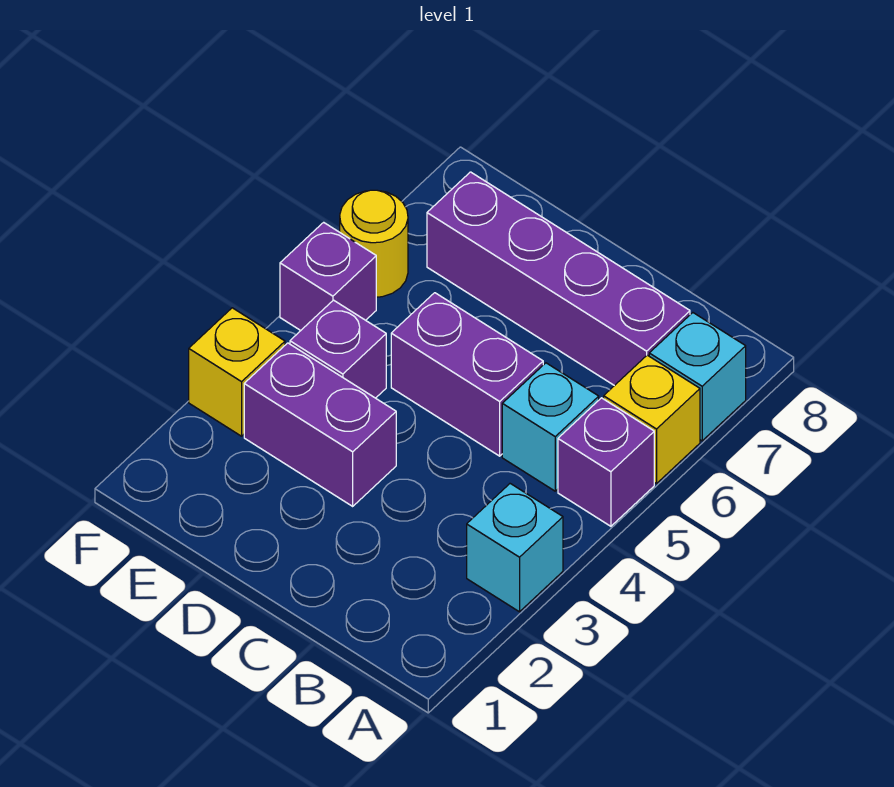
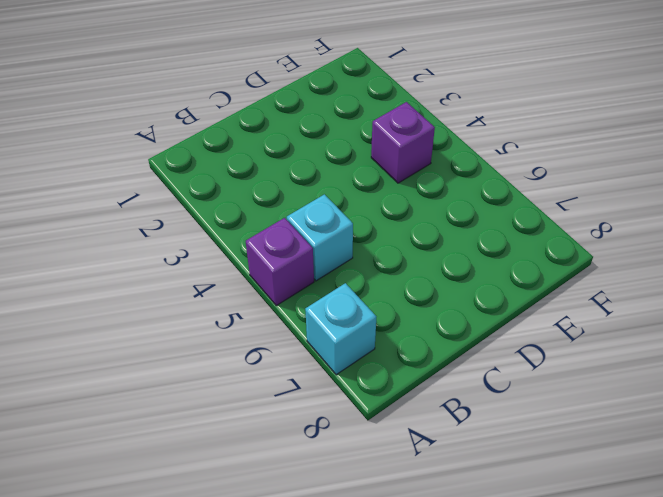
none -> cyan 1x1 brick [467,484,563,612]
none -> yellow 1x1 brick [604,355,700,484]
none -> purple 1x4 brick [427,172,690,386]

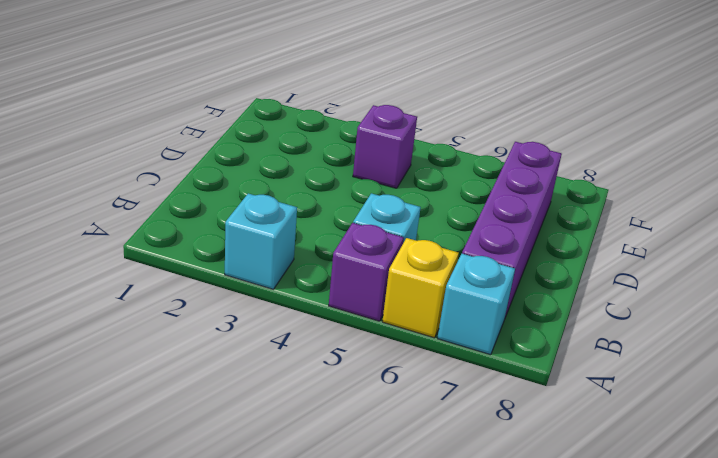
none -> purple 1x2 brick [391,293,543,456]
none -> purple 1x2 brick [244,343,396,506]
none -> yellow 1x1 brick [189,308,285,436]

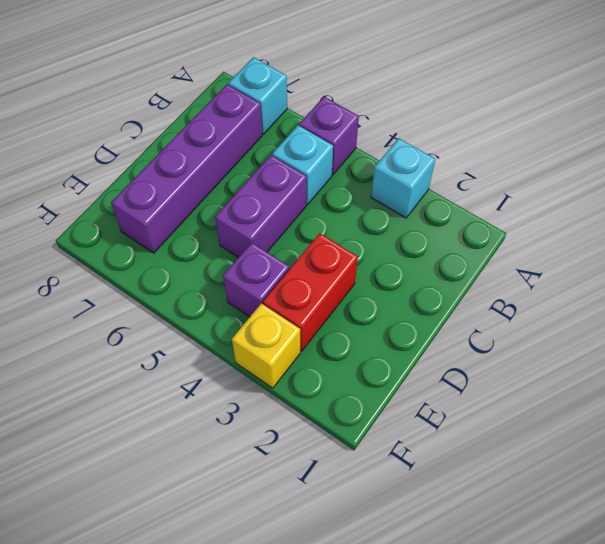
red 1x2 brick [263,233,358,351] -> purple 1x2 brick [244,343,396,506]
none -> yellow 1x1 brick [604,355,700,484]
none -> purple 1x1 brick [280,222,376,331]
none -> yellow 1x1 round brick [340,190,408,297]

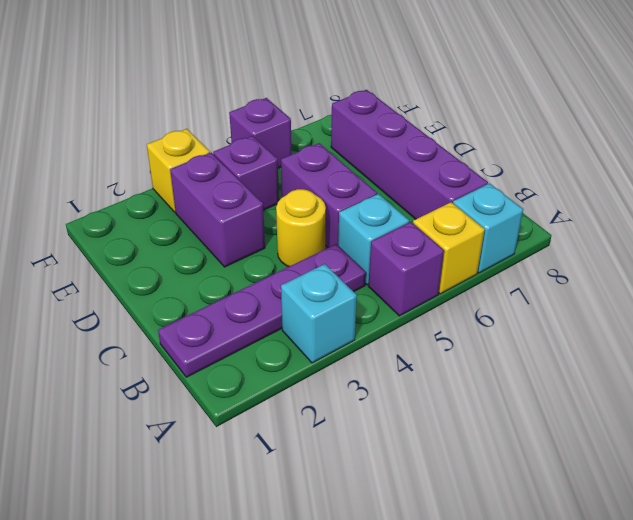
purple 1x4 plate [158,244,366,377] -> none
yellow 1x1 round brick [276,189,326,267] -> yellow 1x1 round brick moved to [340,190,408,297]

